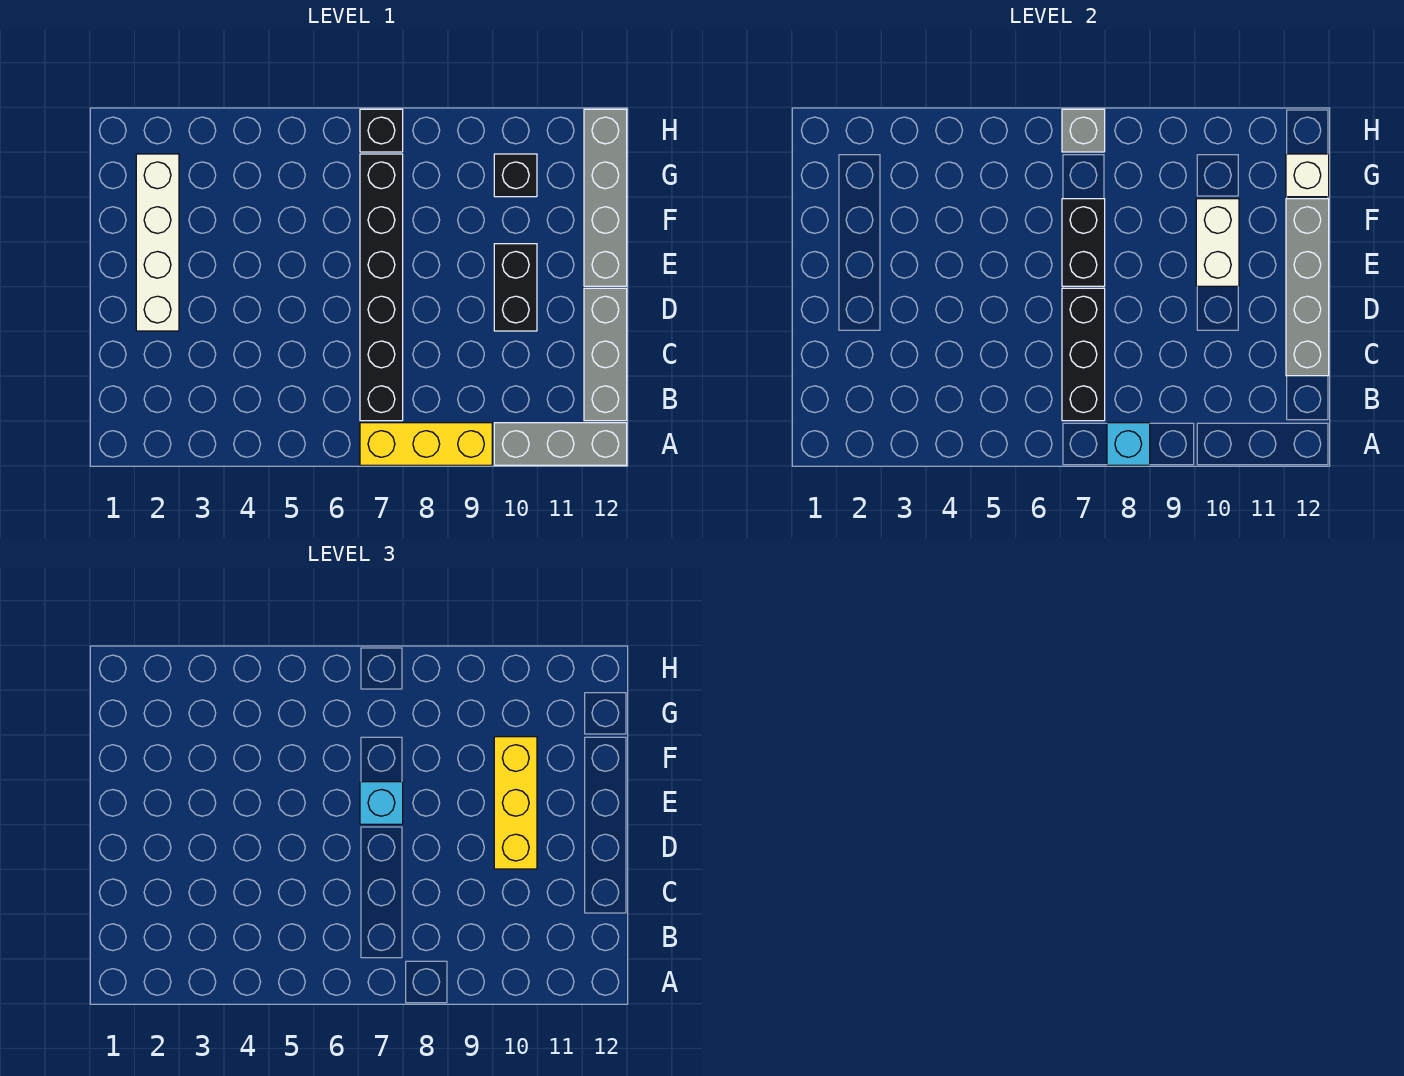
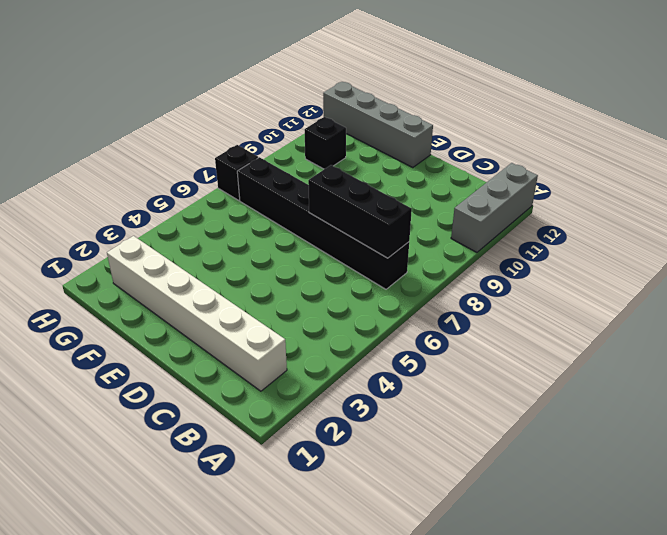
white 1x6 brick [107,236,287,391] -> white 1x4 brick [136,154,179,331]
none -> yellow 1x3 brick [360,423,492,465]
none -> grey 1x3 brick [584,288,627,421]
none -> black 1x2 brick [494,244,537,331]

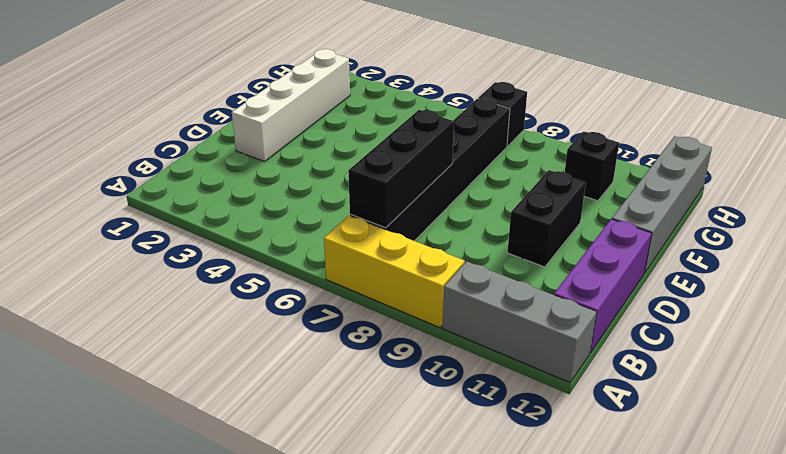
purple 1x3 brick [554,219,652,353] -> grey 1x3 brick [584,288,627,421]
none -> cyan 1x1 brick [1107,423,1150,465]
none -> grey 1x4 brick [1286,199,1329,376]
none -> black 1x2 brick [1062,199,1105,286]

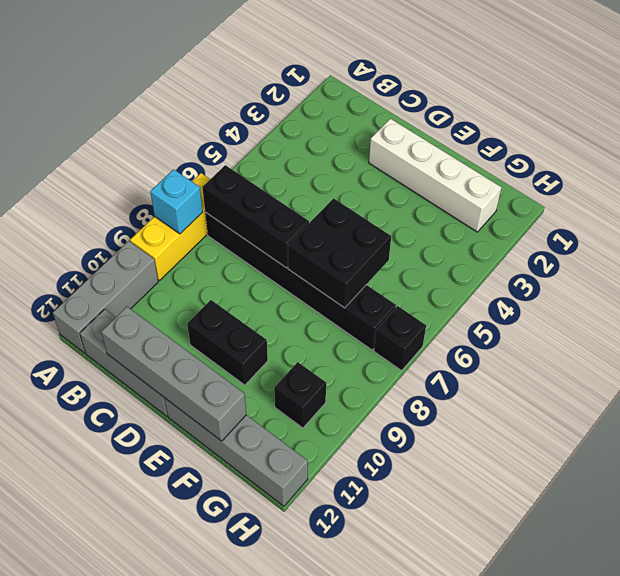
black 2x2 brick [288,198,391,308] -> black 1x2 brick [1062,199,1105,286]
none -> white 1x2 brick [1196,199,1239,286]
none -> white 1x1 brick [1286,154,1329,197]
none -> grey 1x1 brick [1062,109,1105,152]

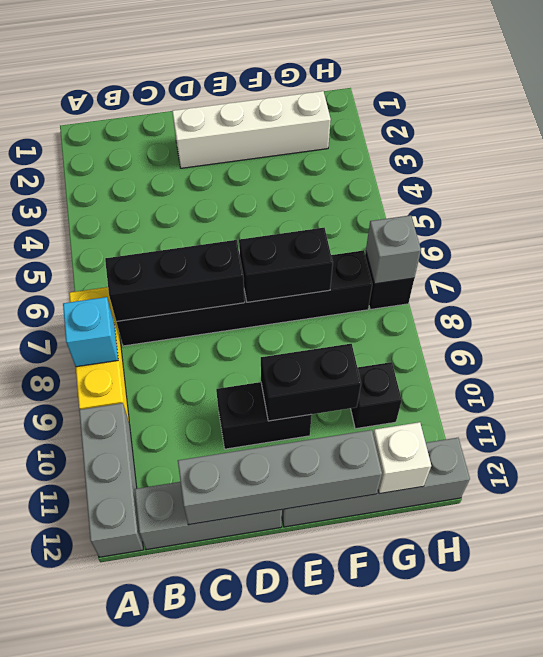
black 1x2 brick [261,344,361,421] -> white 1x2 brick [1196,199,1239,286]
none -> yellow 1x3 brick [494,737,537,869]
none -> cyan 1x1 brick [360,782,403,824]

